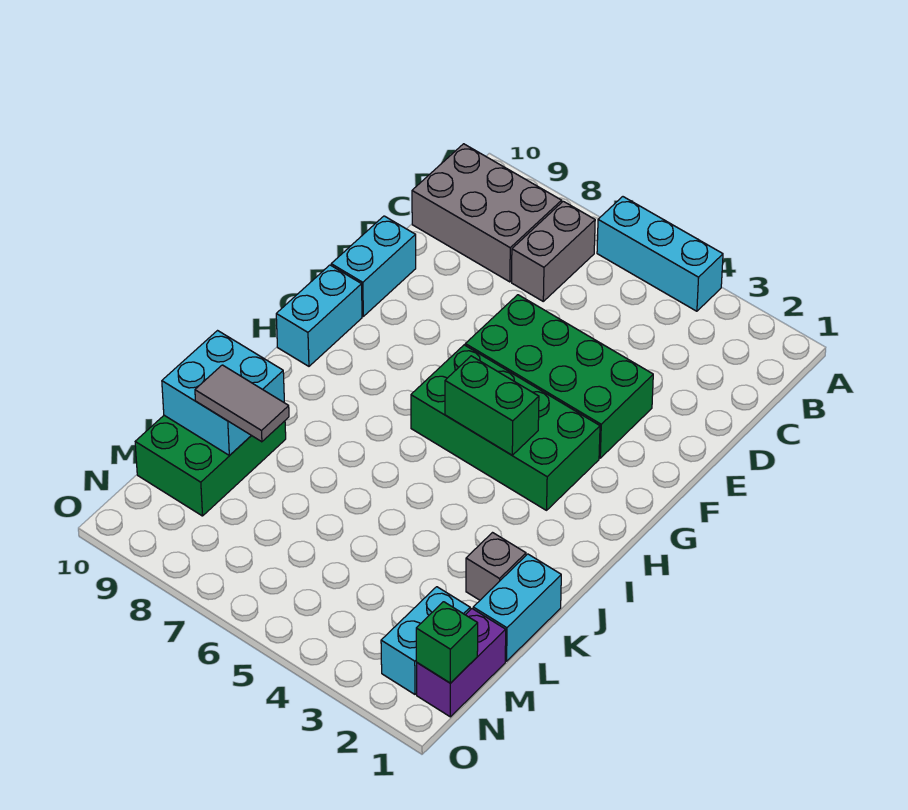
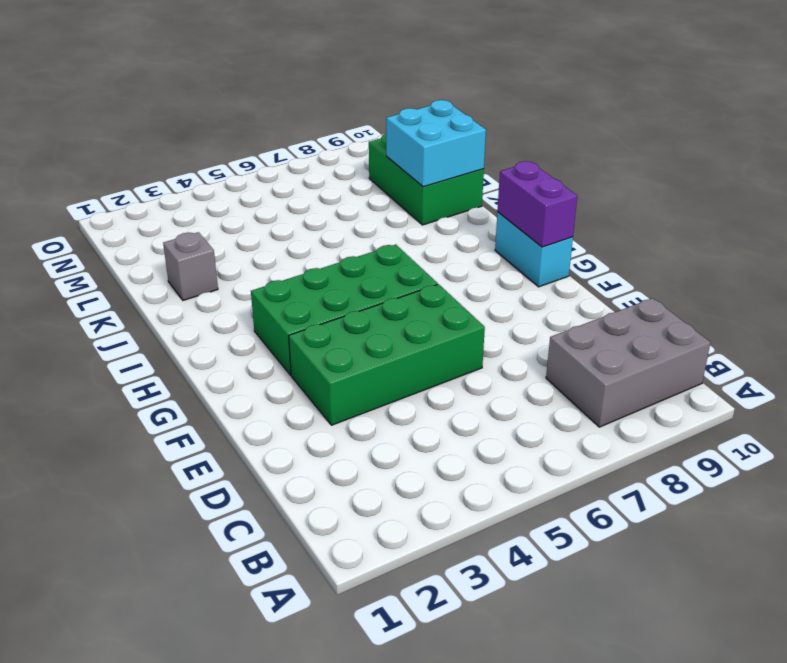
purple 1x2 brick [498,161,577,247] -> purple 1x2 brick moved to [417,609,506,717]
none -> cyan 1x3 brick [597,197,723,311]
none -> grey 1x2 brick [512,201,595,301]
none -> cyan 1x2 brick [331,216,416,316]

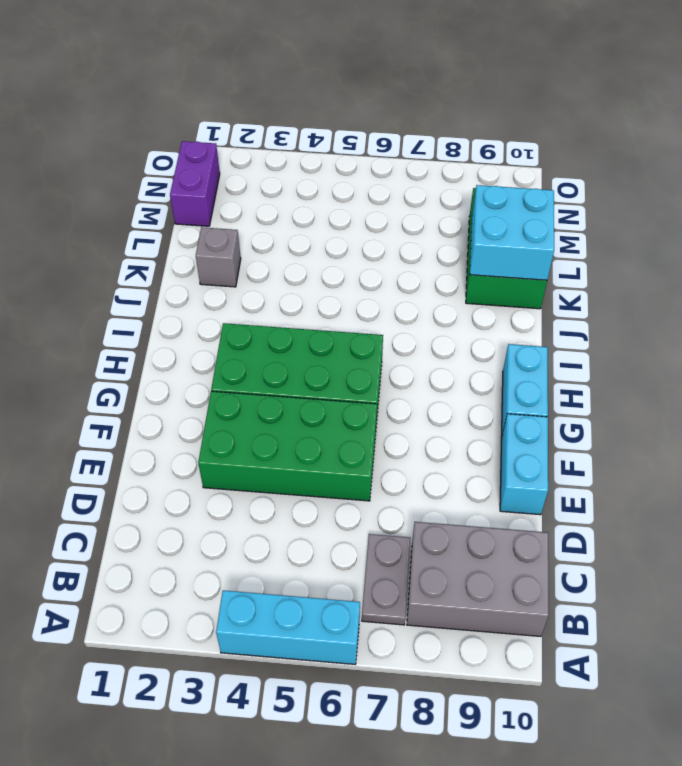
grey 1x2 plate [362,534,411,625] -> grey 1x2 brick [512,201,595,301]
none -> cyan 1x2 brick [473,554,561,661]
none -> cyan 1x2 brick [381,587,470,694]
none -> green 1x2 brick [445,356,539,455]

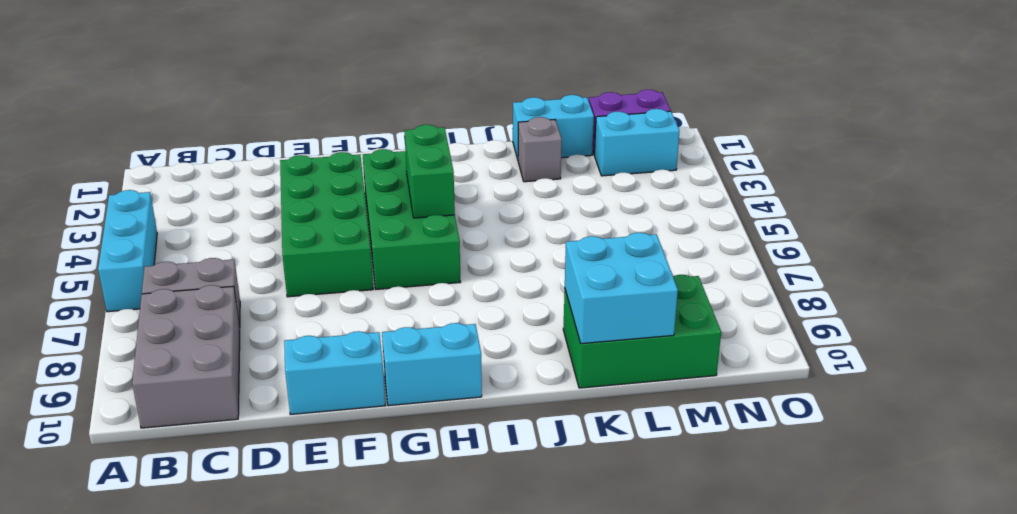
none -> green 1x1 brick [416,602,478,683]
none -> grey 1x2 tile [195,365,289,442]

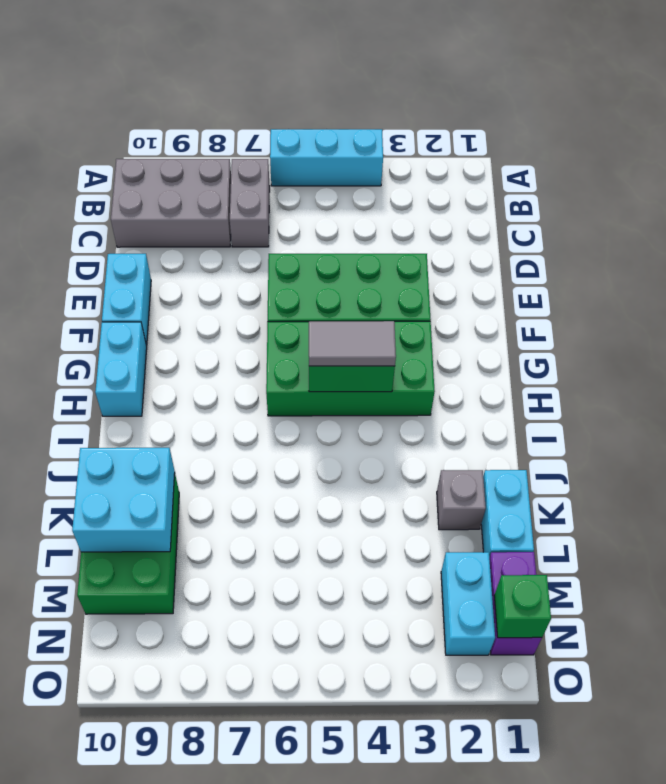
grey 1x2 tile [309,321,396,366] -> grey 1x2 tile moved to [195,365,289,442]

